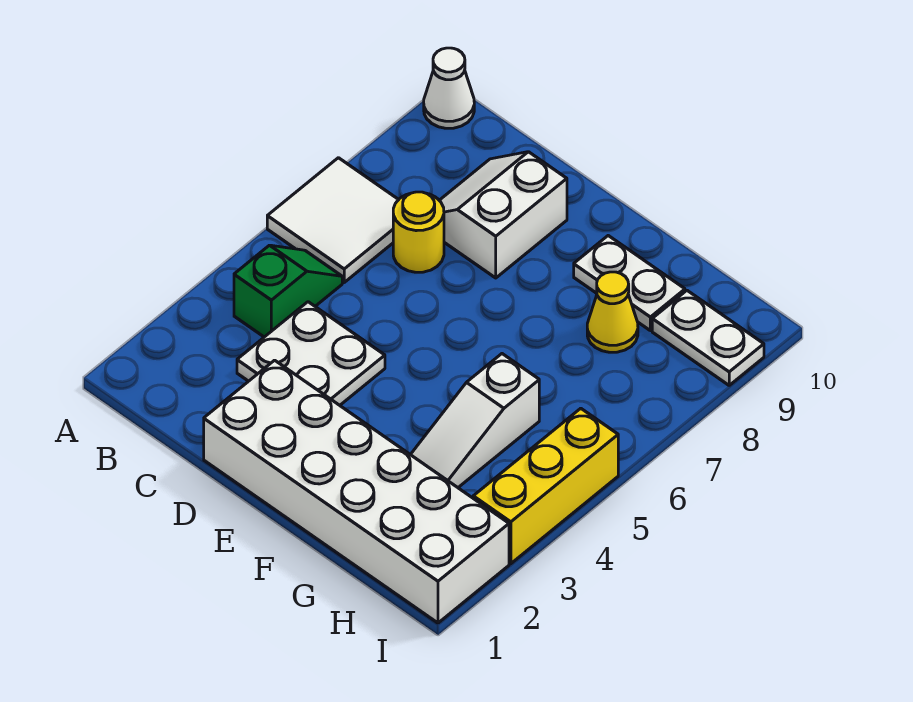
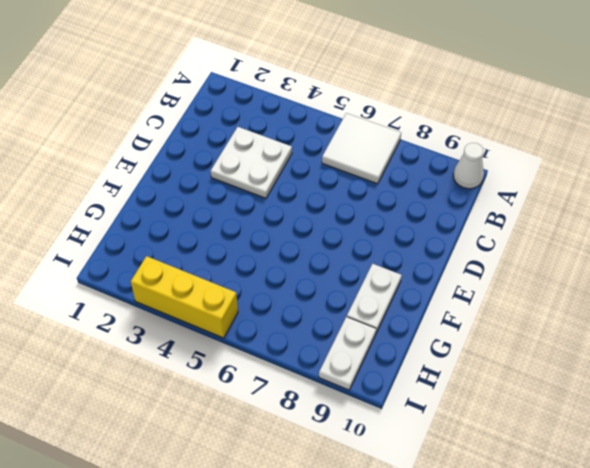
none -> green 1x2 slope [234,245,342,337]
none -> yellow 1x1 round brick [393,192,444,272]
none -> white 2x2 slope [439,152,567,278]

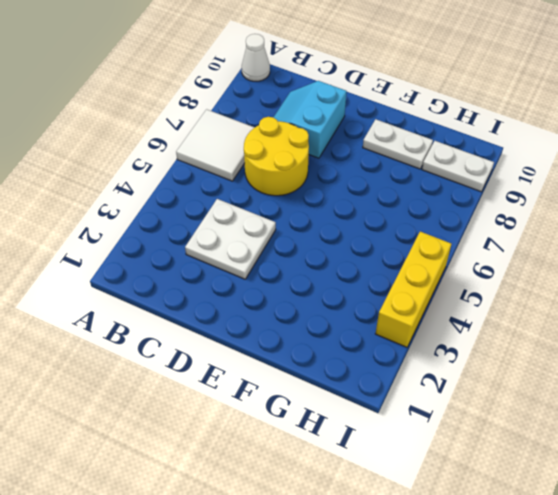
yellow 2x2 round brick [244,117,309,196] -> yellow 1x1 round brick [393,192,444,272]
cyan 2x2 slope [273,81,347,158] -> white 2x2 slope [439,152,567,278]
none -> green 1x2 slope [234,245,342,337]
none -> white 2x6 brick [204,360,509,623]
none -> white 1x3 slope [411,354,539,487]

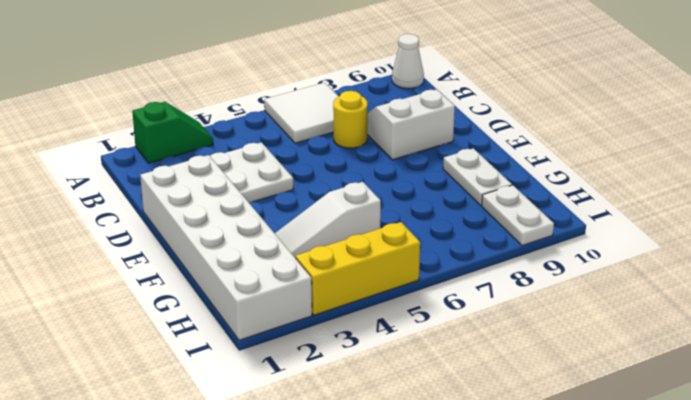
green 1x2 slope [132,102,213,163] -> green 1x2 slope moved to [234,245,342,337]
none -> yellow 1x1 cone [587,272,638,352]

